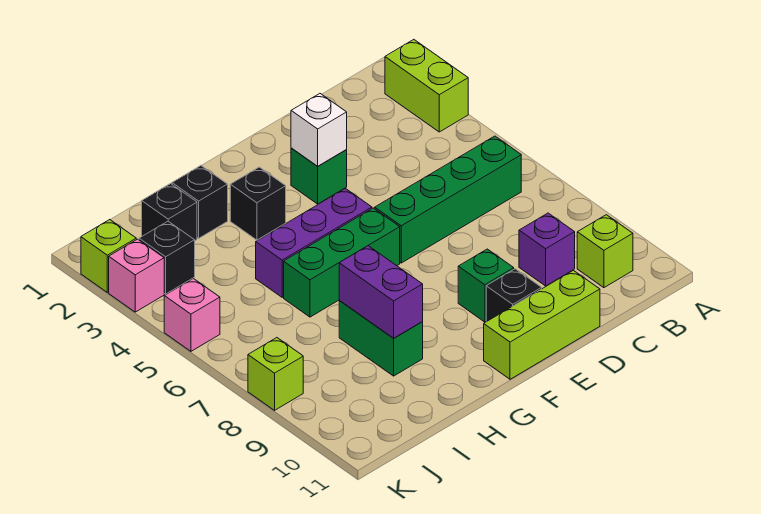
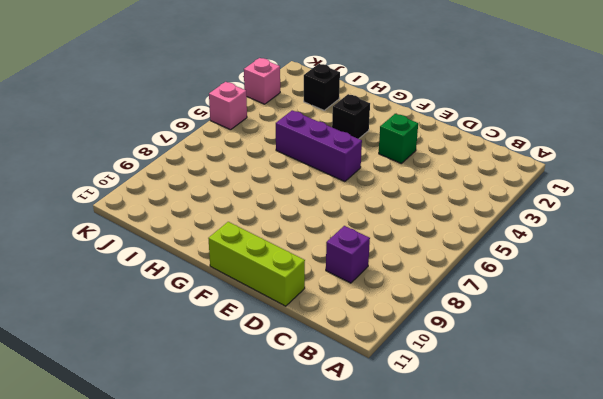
none -> lime 1x2 brick [385,40,468,132]
none -> green 1x4 brick [375,136,521,263]
none -> lime 1x1 brick [577,215,633,288]

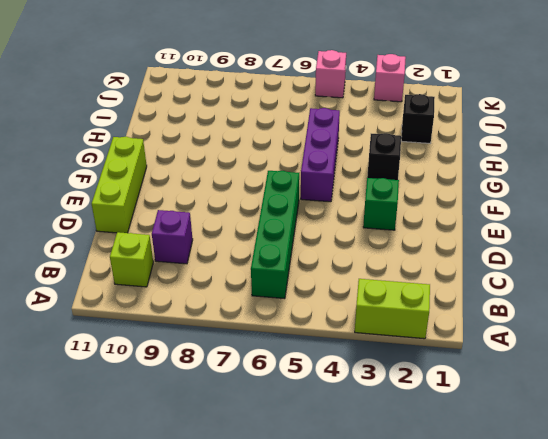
none -> green 1x1 brick [458,249,514,322]
none -> black 1x1 brick [486,269,542,322]
none -> green 1x3 brick [284,208,400,317]

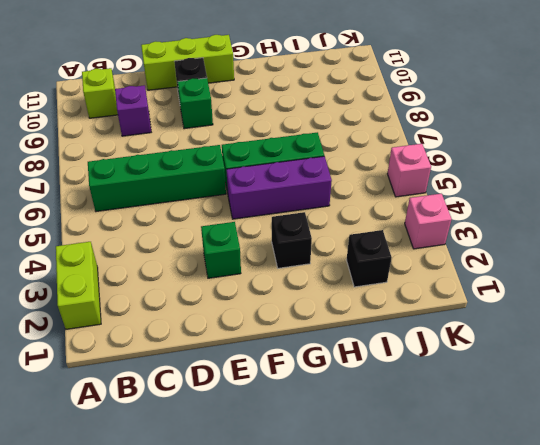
none -> black 1x1 brick [172,166,228,238]
none -> green 1x2 brick [339,301,423,376]
none -> black 1x1 brick [139,221,195,294]

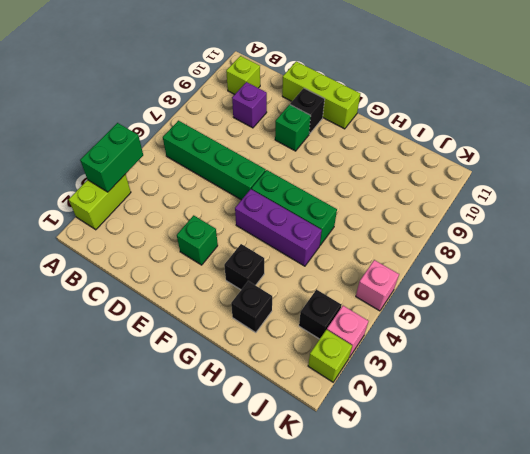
green 1x2 brick [80,123,143,192] -> green 1x2 brick moved to [339,301,423,376]
none -> black 1x1 brick [142,184,197,240]
none -> lime 1x1 brick [248,338,303,410]
none -> white 1x1 brick [291,94,347,166]

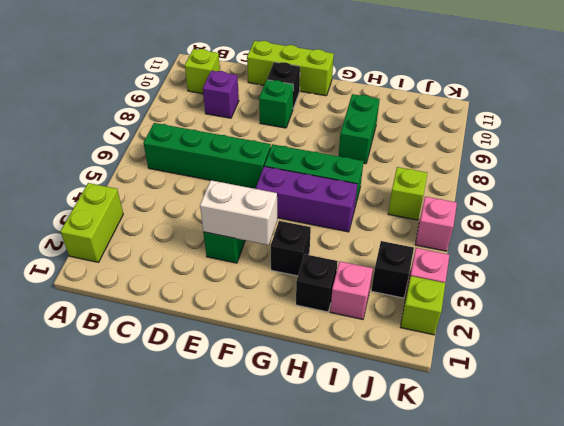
white 1x2 brick [200,180,277,245] -> white 1x1 brick [291,94,347,166]
pink 1x1 brick [330,261,373,319] -> black 1x1 brick [142,184,197,240]
lime 1x1 brick [388,167,427,220] -> lime 1x1 brick moved to [248,338,303,410]
none -> purple 1x2 brick [339,246,423,338]

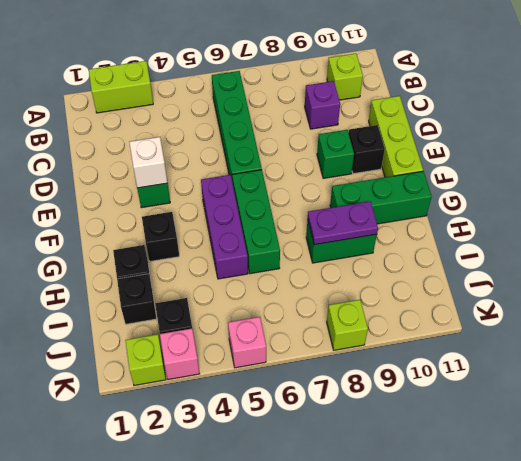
green 1x3 brick [330,171,432,224] -> none
purple 1x2 plate [308,202,378,245] -> purple 1x2 brick [339,246,423,338]

